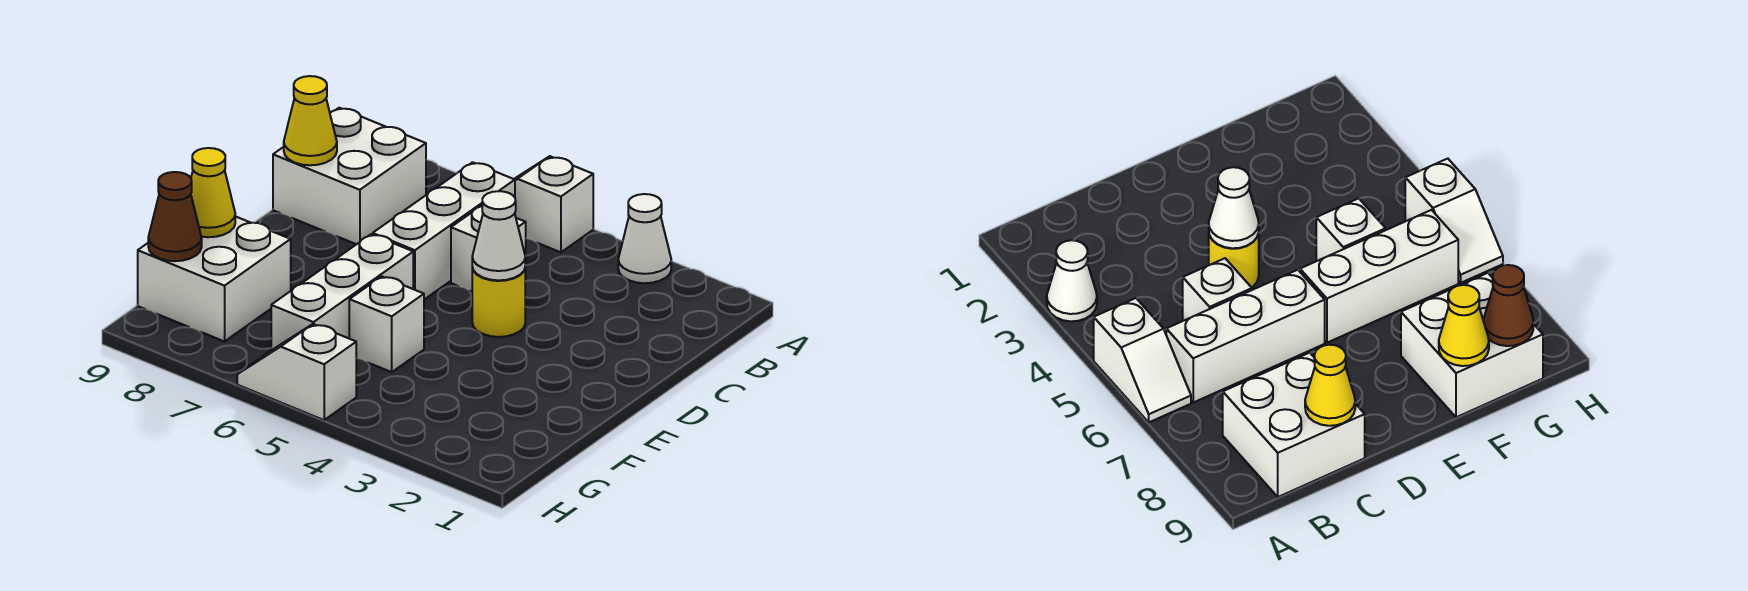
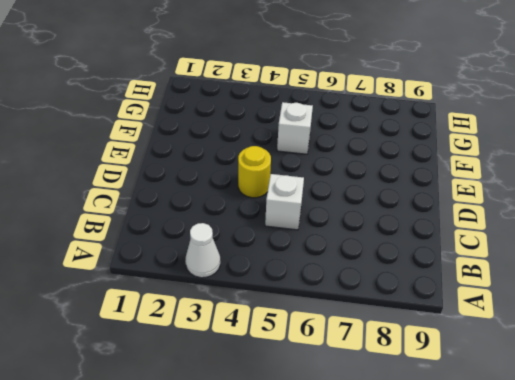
none -> white 1x2 slope [515,156,593,252]
none -> white 1x3 brick [373,162,515,300]
none -> white 2x2 brick [273,108,426,244]

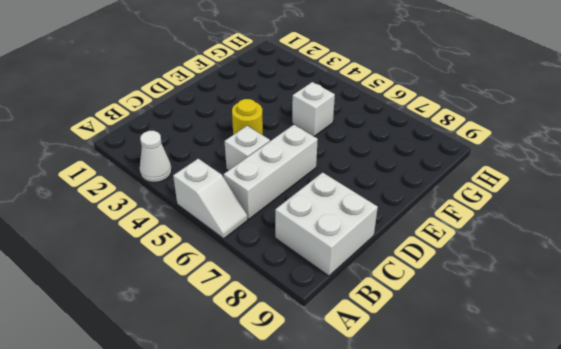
none -> white 1x3 brick [271,234,413,350]
none -> white 2x2 brick [138,216,291,342]
none -> white 1x2 slope [237,324,356,420]

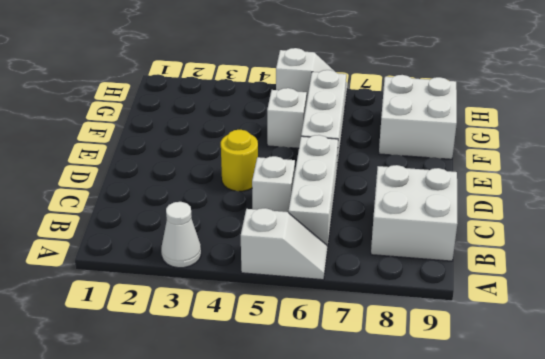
none -> yellow 1x1 cone [284,76,337,165]
none -> white 1x1 cone [472,191,525,280]
none -> yellow 1x1 cone [191,148,235,237]

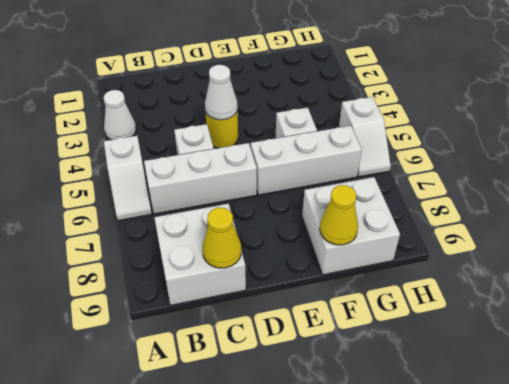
none -> brown 1x1 cone [148,172,202,261]

